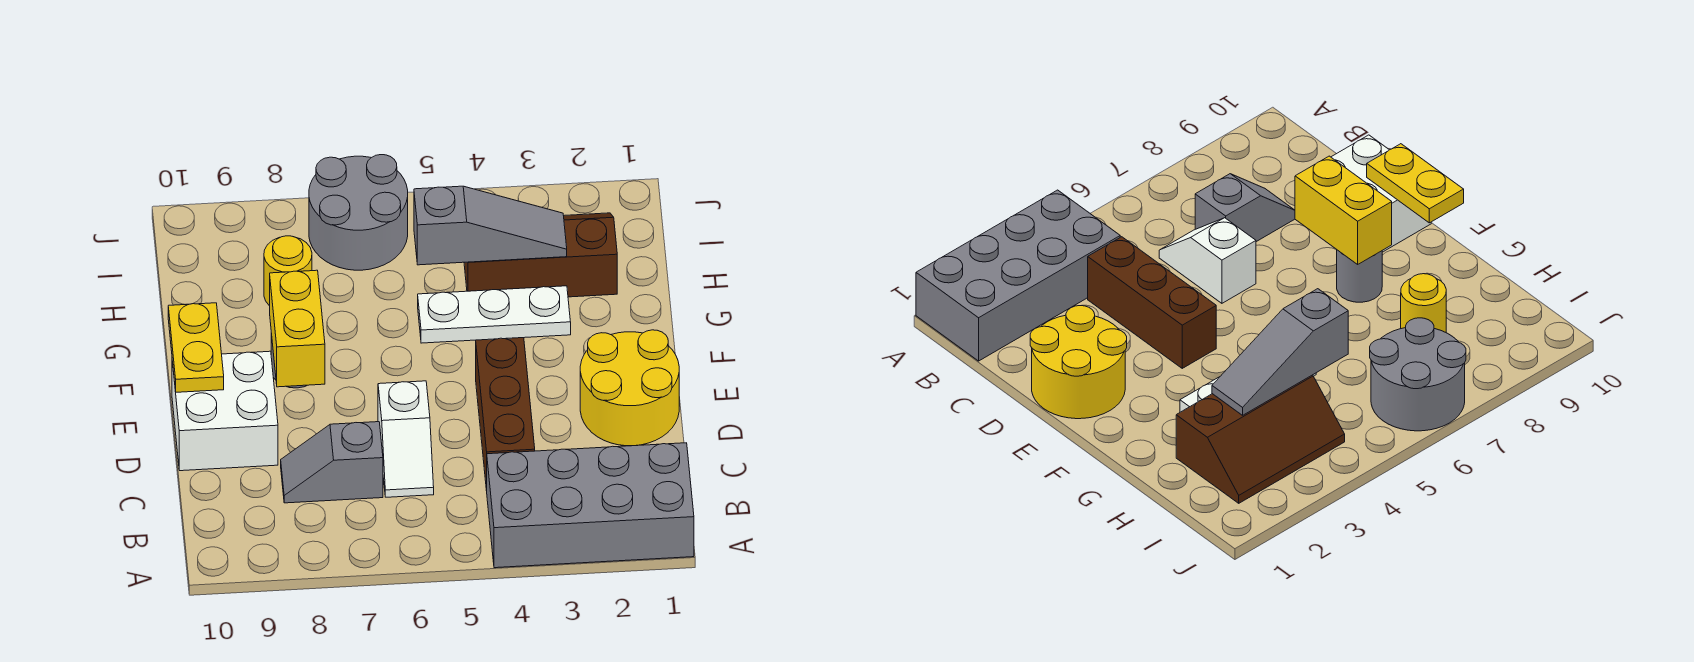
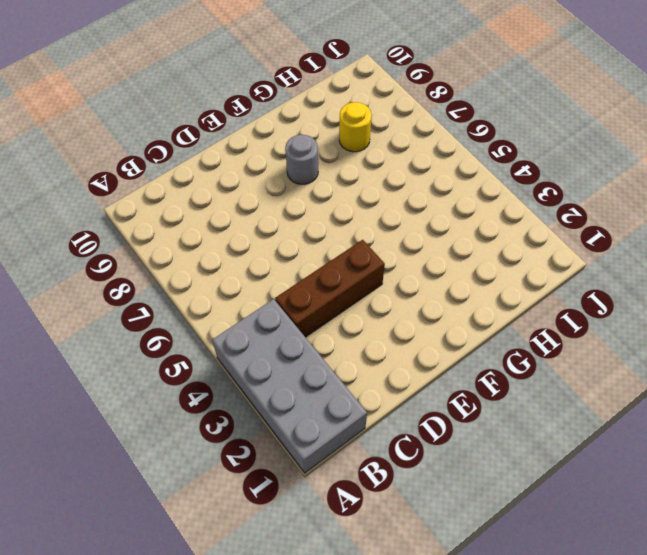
none -> white 1x2 slope [378,381,434,497]
none -> grey 1x2 slope [281,422,383,503]
none -> yellow 2x2 round brick [580,330,679,446]

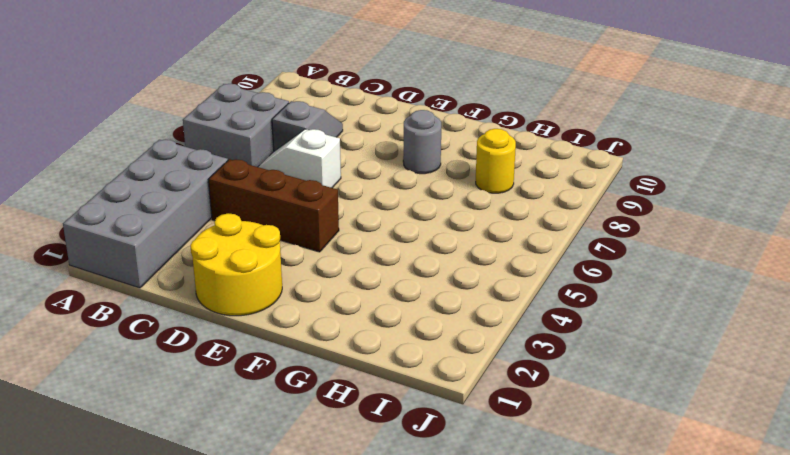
grey 2x2 brick [183,84,289,167] -> none
none -> white 2x2 brick [172,351,278,471]
none -> white 1x3 plate [418,286,571,343]
none -> brown 2x3 slope [464,213,617,297]

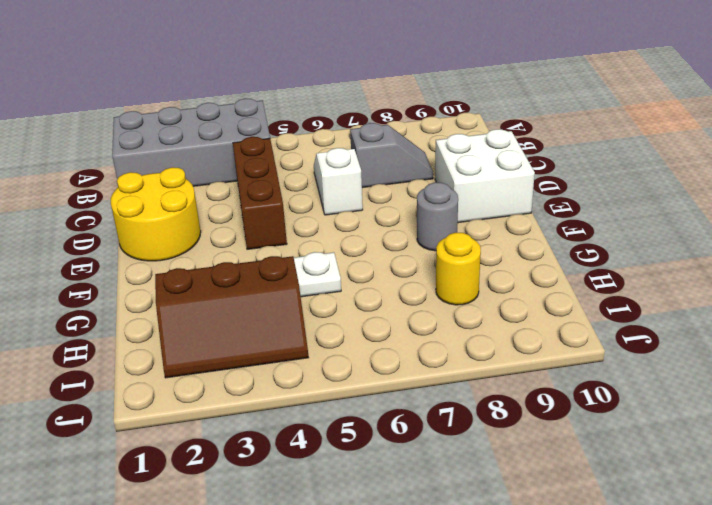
none -> grey 2x2 round brick [309,155,408,270]
none -> yellow 1x2 brick [270,270,325,387]
none -> yellow 1x2 plate [168,303,224,392]

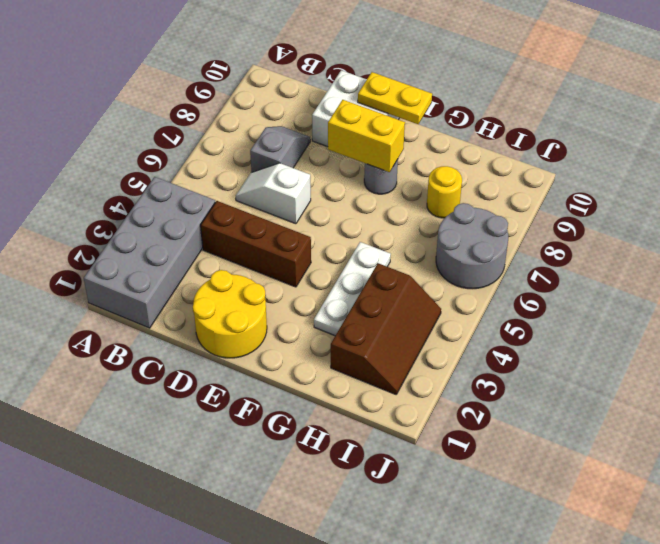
none -> grey 1x3 slope [414,186,567,265]

